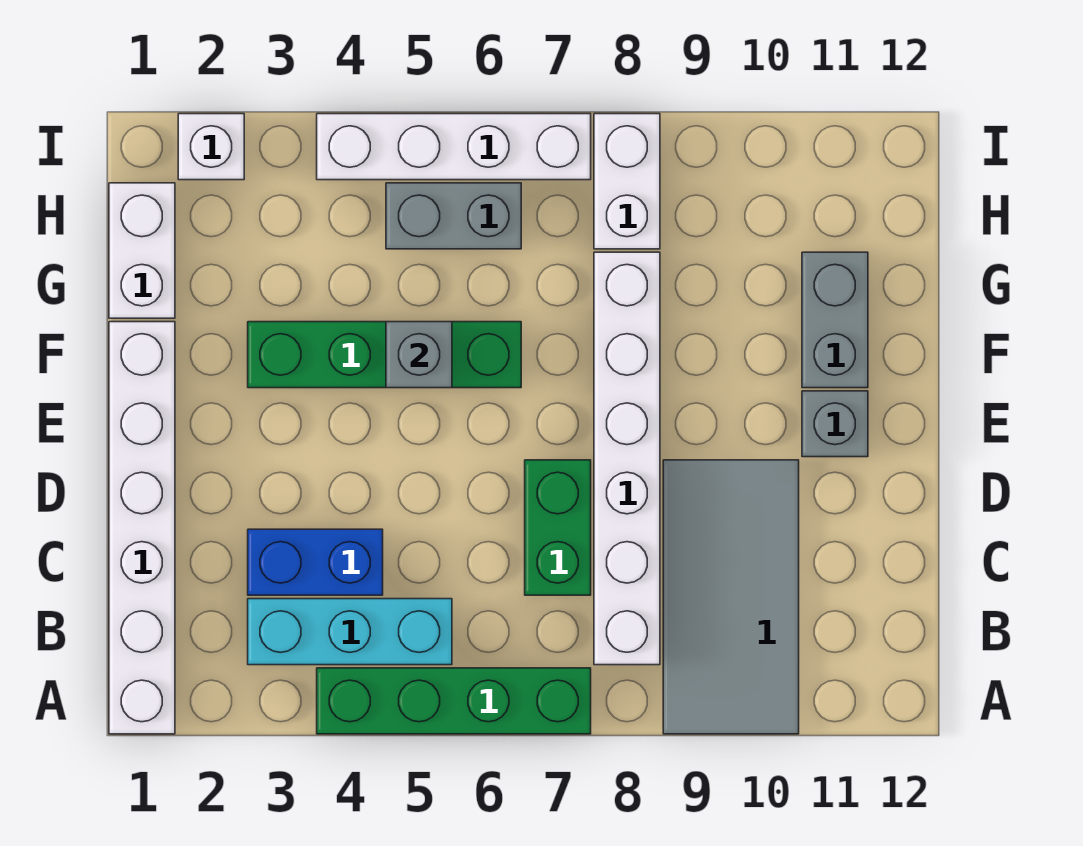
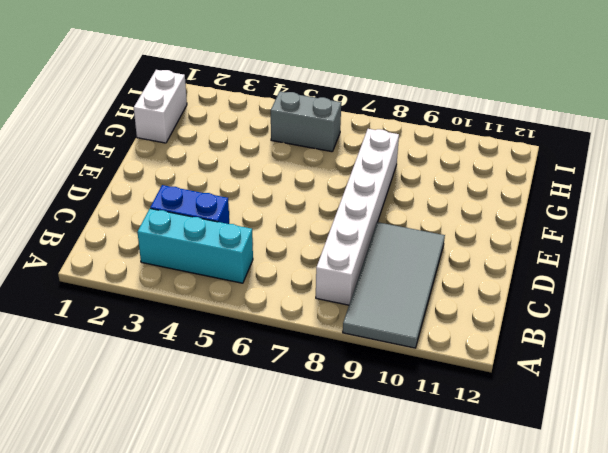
none -> white 1x6 brick [109,322,175,734]
none -> green 1x4 brick [317,668,591,734]
none -> green 1x2 brick [525,460,591,595]

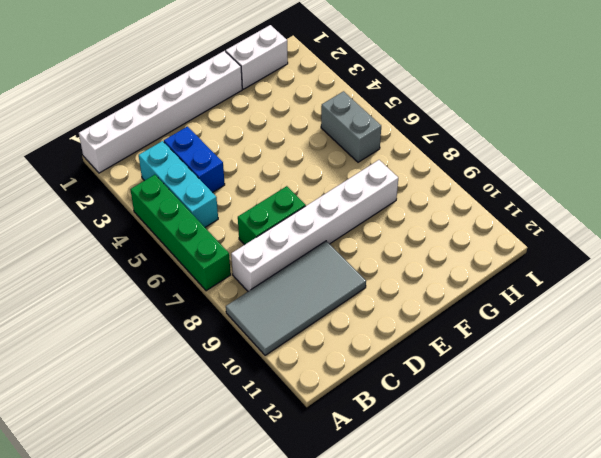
none -> grey 1x1 brick [802,391,868,457]
none -> green 1x4 brick [248,322,521,388]
none -> grey 1x2 brick [802,252,868,388]

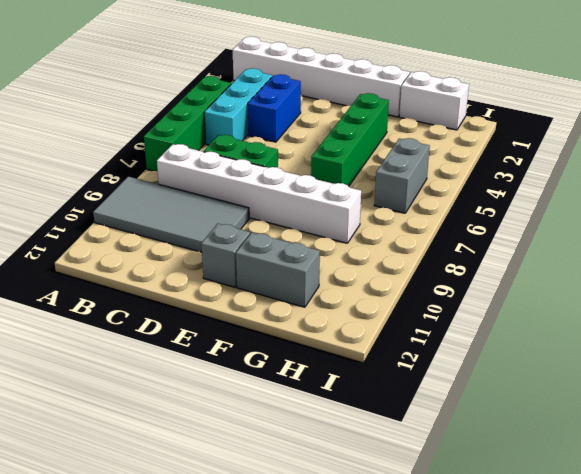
none -> white 1x2 brick [594,114,660,249]
none -> white 1x1 brick [178,114,244,180]
none -> white 1x4 brick [317,114,591,180]

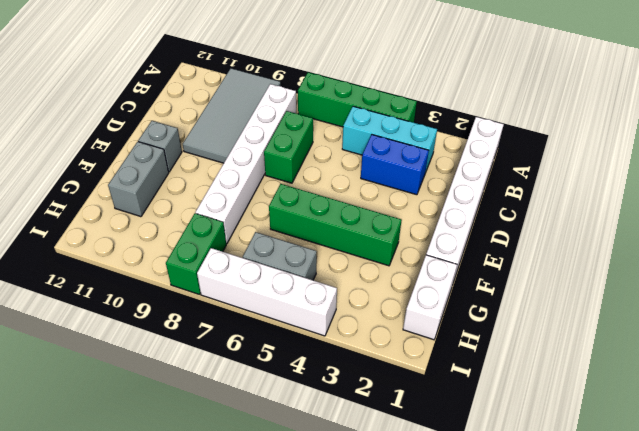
green 1x2 brick [166,213,226,295] -> white 1x2 brick [594,114,660,249]
none -> white 1x1 brick [178,114,244,180]
none -> grey 1x1 brick [386,322,452,388]

